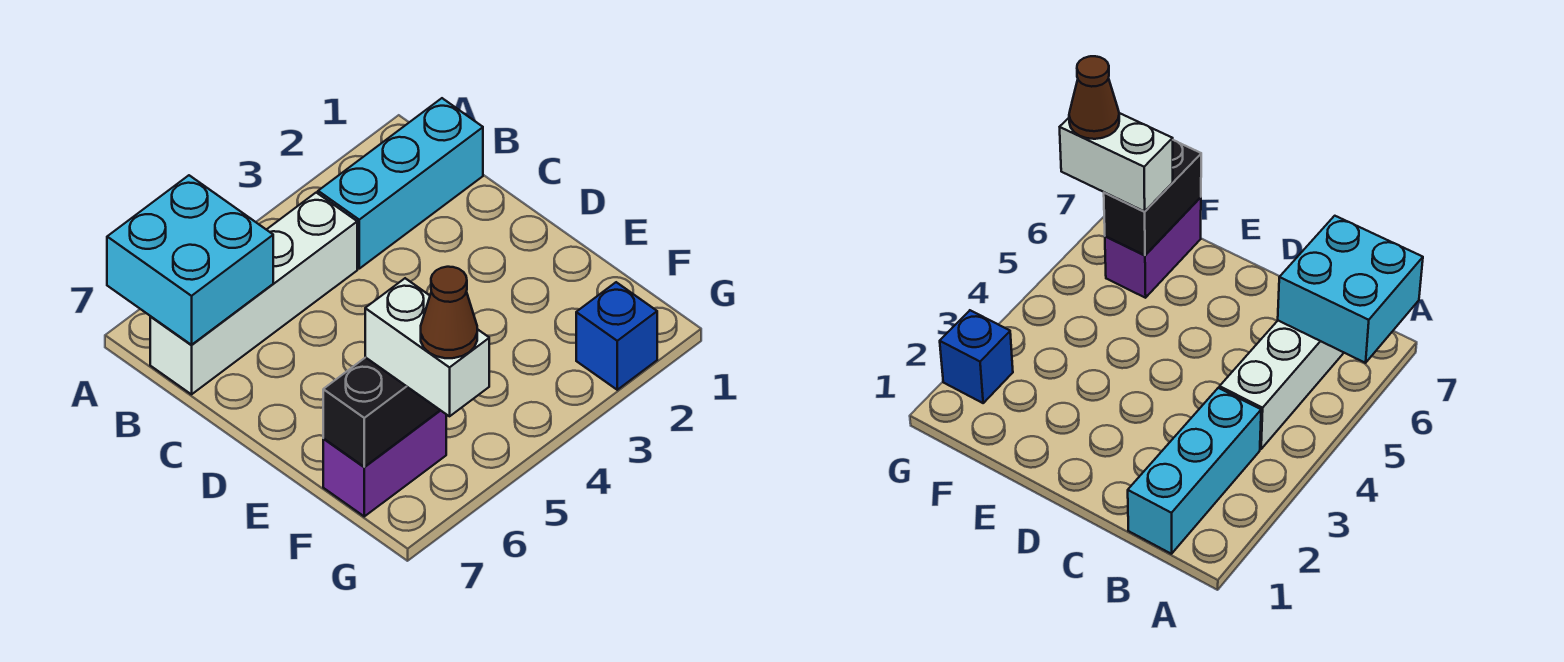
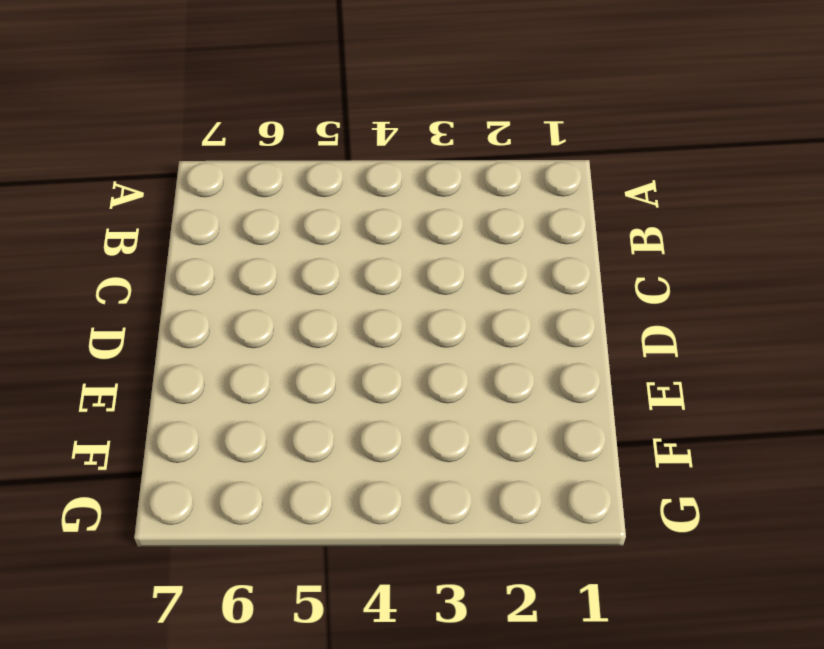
none -> cyan 1x3 brick [318,98,483,269]
none -> white 1x4 brick [150,193,357,394]

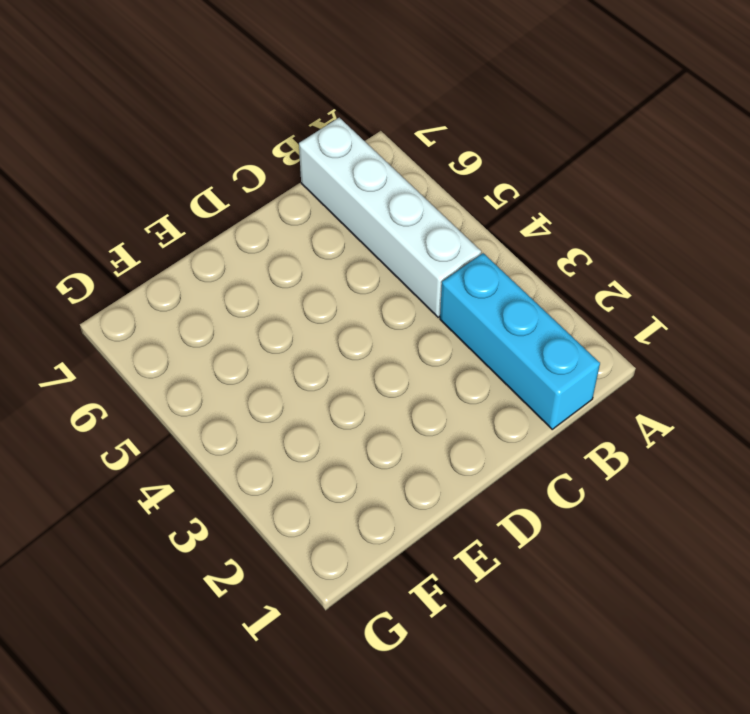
none -> purple 1x2 brick [323,410,446,516]
none -> blue 1x1 brick [576,282,657,390]

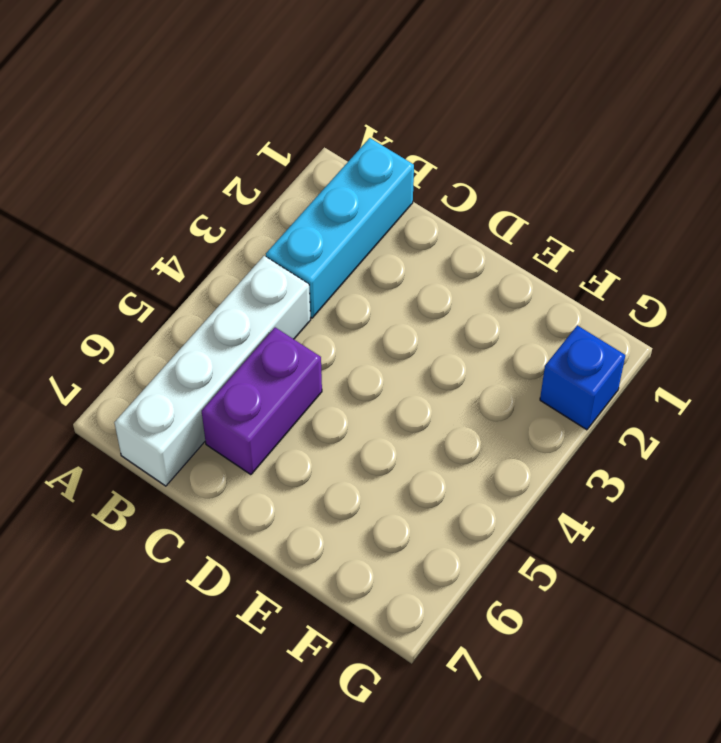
purple 1x2 brick [202,327,322,475] -> purple 1x2 brick moved to [323,410,446,516]
none -> cyan 2x2 brick [107,175,273,345]
none -> black 1x2 brick [323,357,440,467]

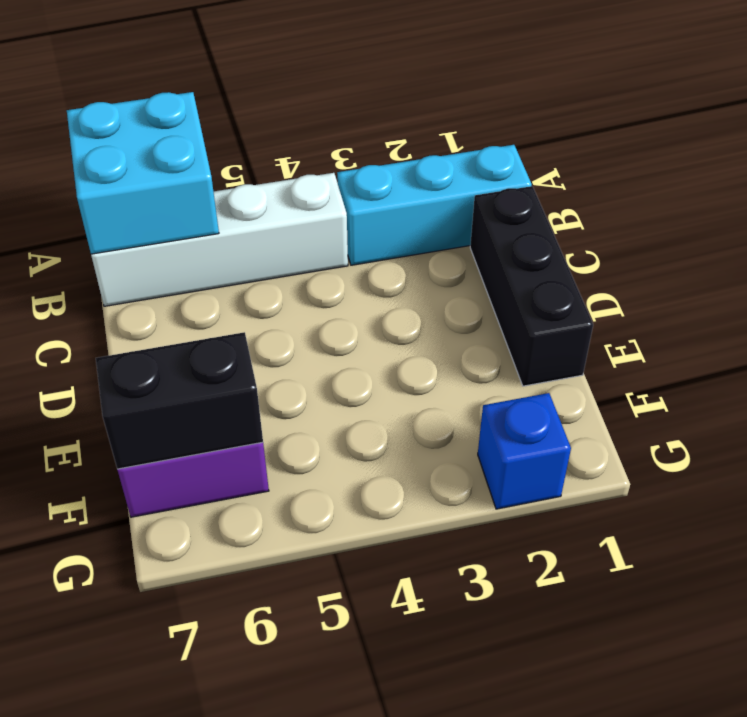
black 1x3 brick [470,186,593,386] -> none
none -> white 1x2 brick [365,278,489,416]
none -> brown 1x1 cone [421,267,477,358]

